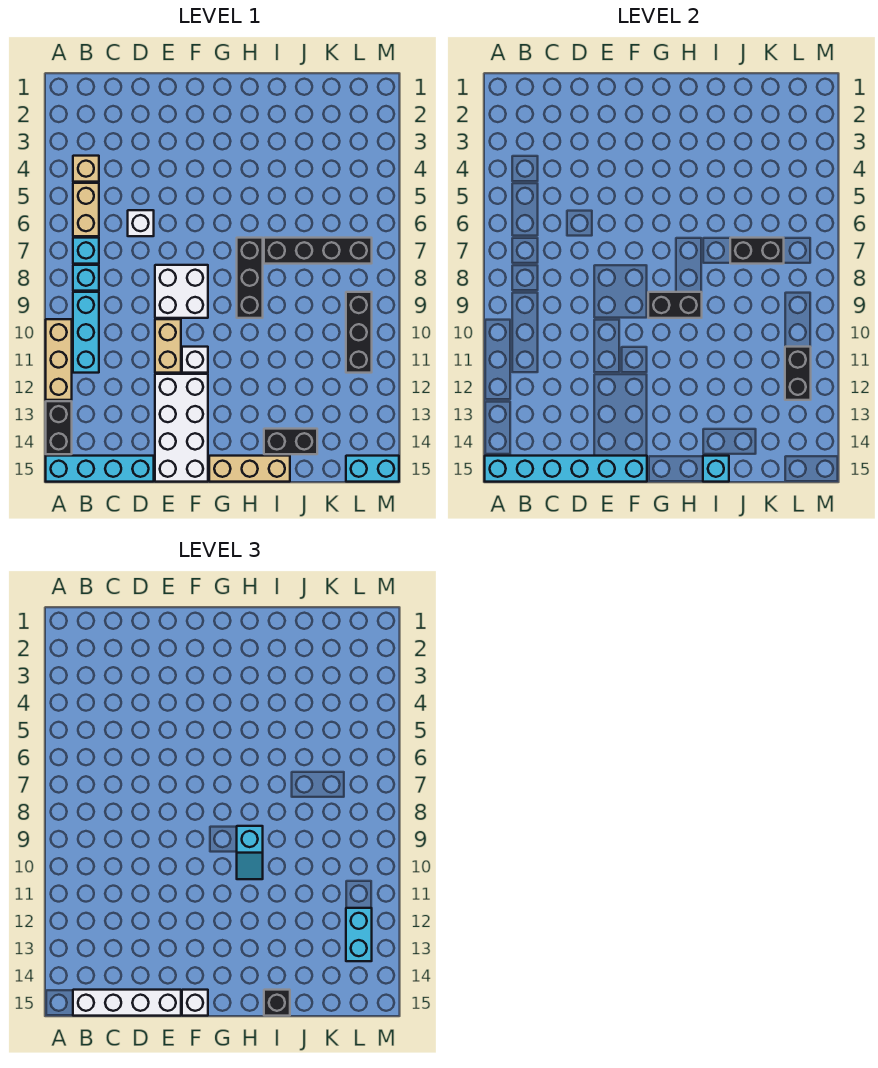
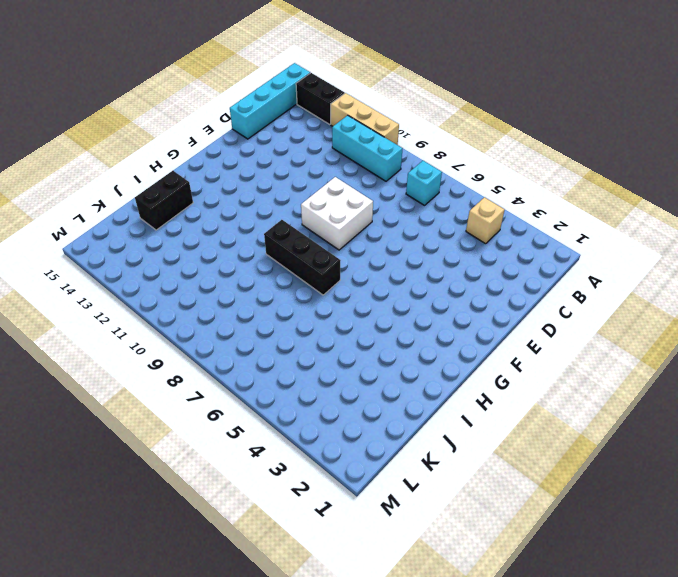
none -> tan 1x2 brick [73,183,99,236]
none -> cyan 1x1 brick [73,265,99,291]
none -> white 1x1 brick [128,210,154,236]

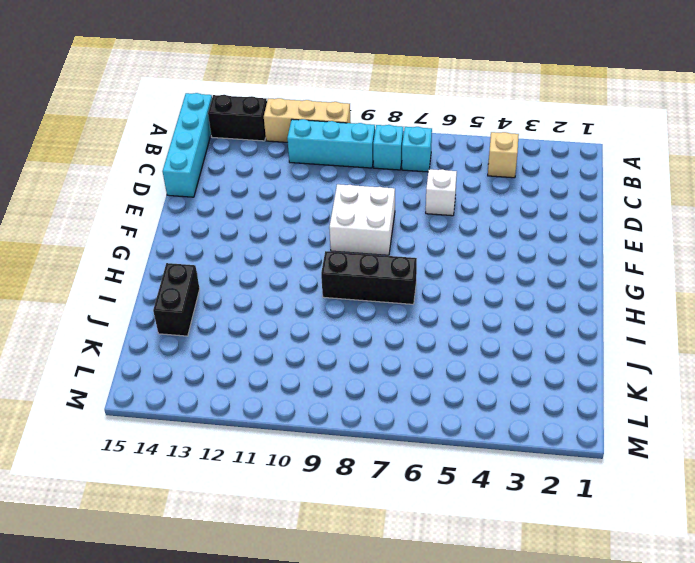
none -> tan 1x2 brick [73,183,99,236]
none -> tan 1x2 brick [155,319,181,373]
none -> white 2x4 brick [155,374,208,482]

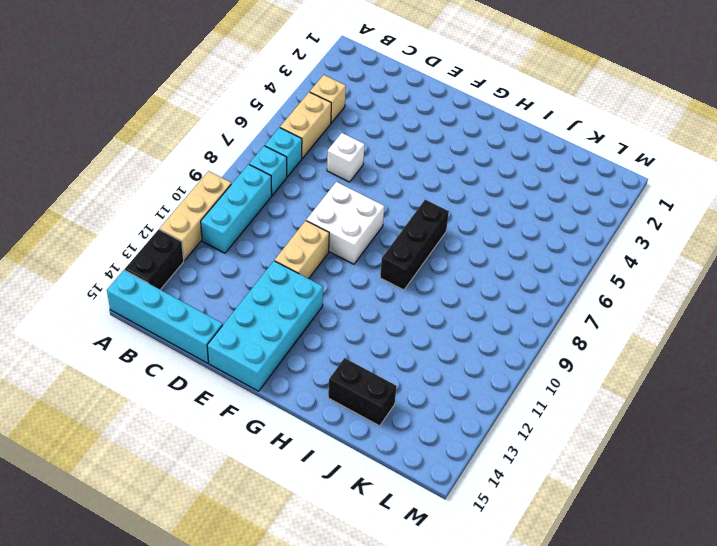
cyan 2x4 brick [207,261,323,391] -> white 2x4 brick [155,374,208,482]
none -> white 1x1 brick [182,347,208,373]
none -> tan 1x3 brick [209,456,290,482]
none -> black 1x4 brick [264,238,372,264]

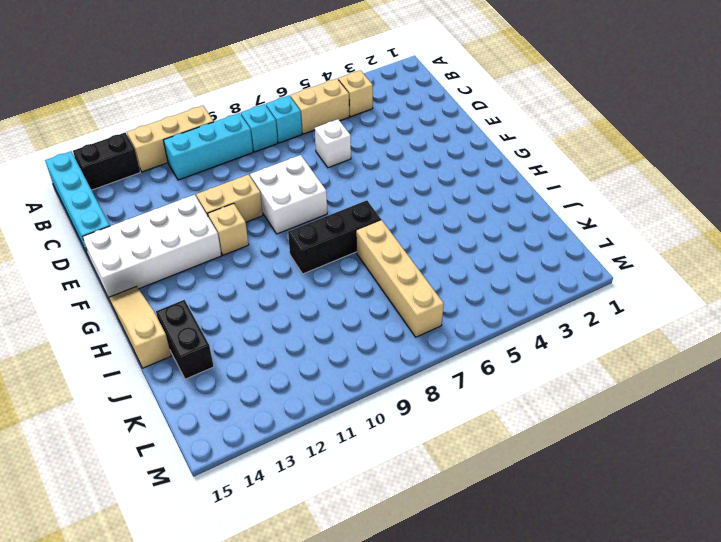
tan 1x1 brick [208,203,249,255] -> white 1x1 brick [182,347,208,373]
tan 1x3 slope [109,287,171,368] -> tan 1x3 brick [209,456,290,482]
tan 1x4 brick [356,220,444,337] -> black 1x4 brick [264,238,372,264]
none -> black 1x3 brick [346,292,372,373]
none -> cyan 1x2 brick [346,456,399,482]
none -> cyan 1x6 brick [485,456,647,482]

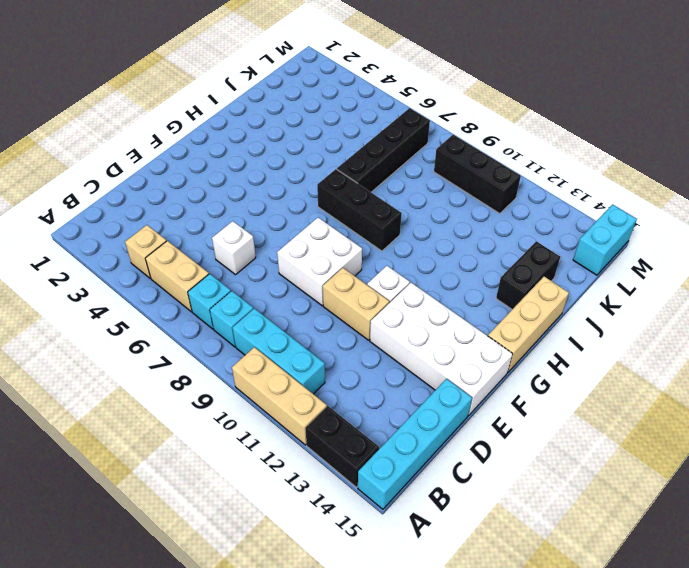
none -> cyan 1x6 brick [485,456,647,482]
none -> black 1x2 brick [648,292,702,318]
none -> cyan 1x1 brick [703,456,729,482]

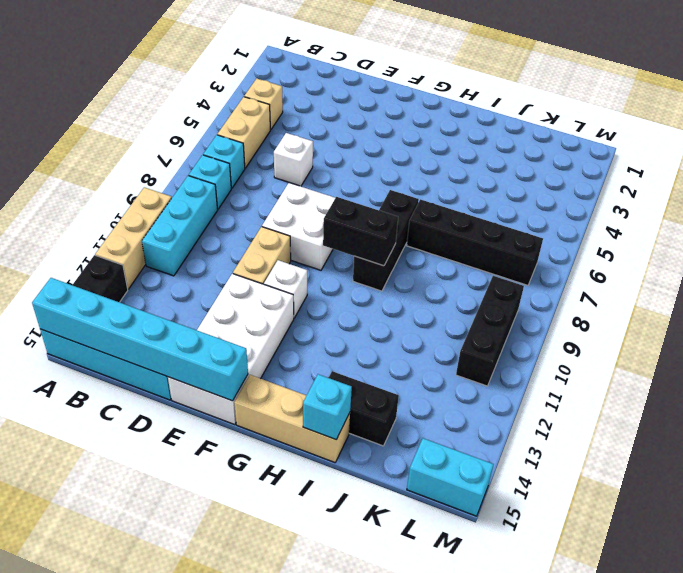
none -> black 1x2 brick [730,238,784,264]
none -> black 1x2 brick [785,347,811,400]
none -> white 1x4 brick [73,990,181,1016]

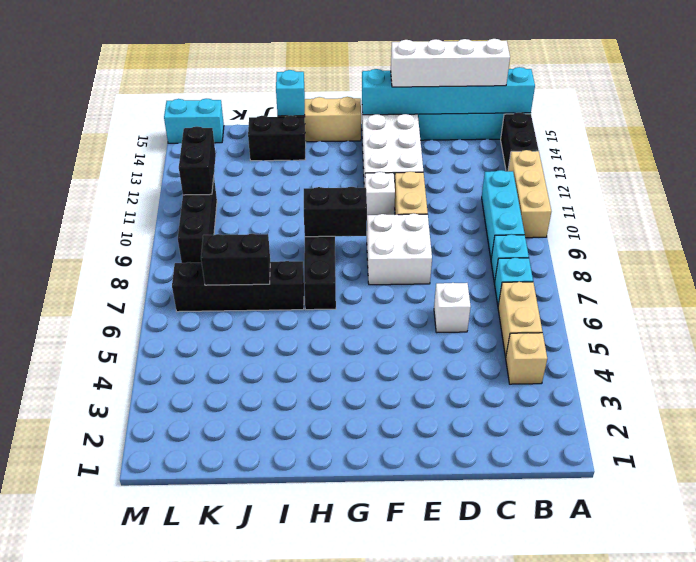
none -> white 1x1 brick [182,990,208,1016]
none -> cyan 1x2 slope [237,826,263,879]
none -> black 1x1 brick [264,990,290,1016]

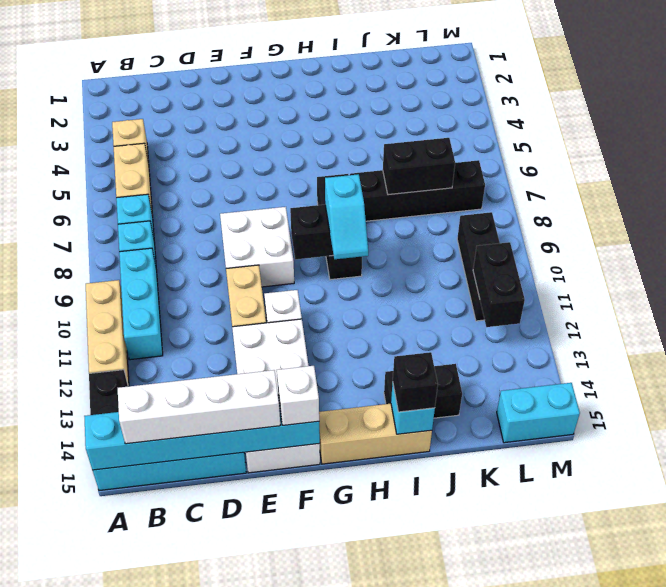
none -> white 1x1 brick [128,210,154,236]
none -> cyan 1x2 brick [346,908,372,961]

